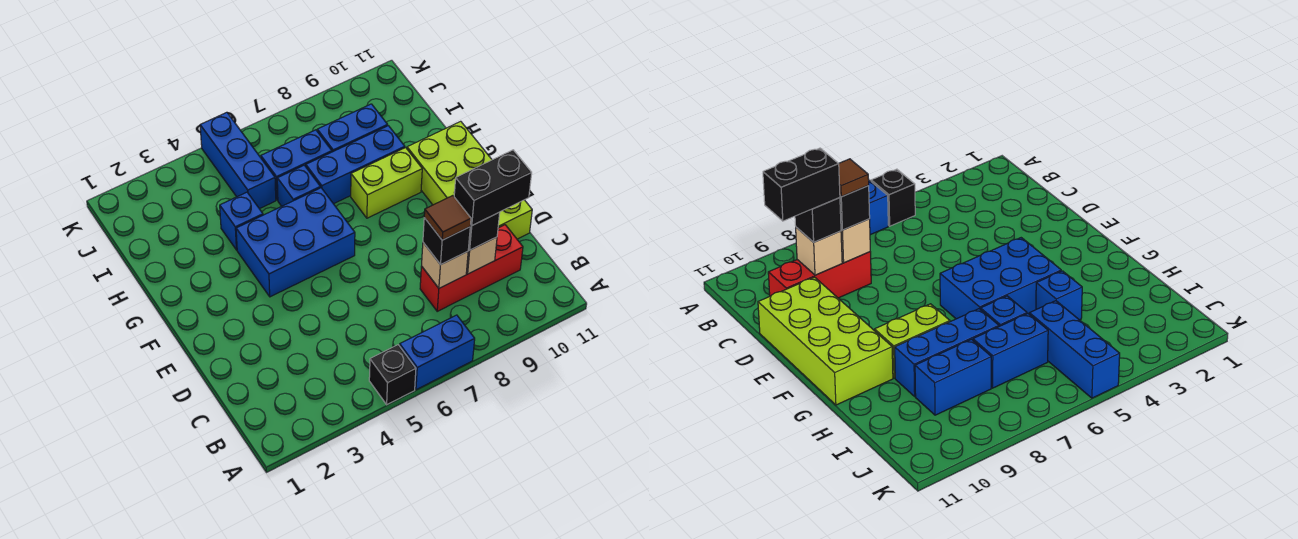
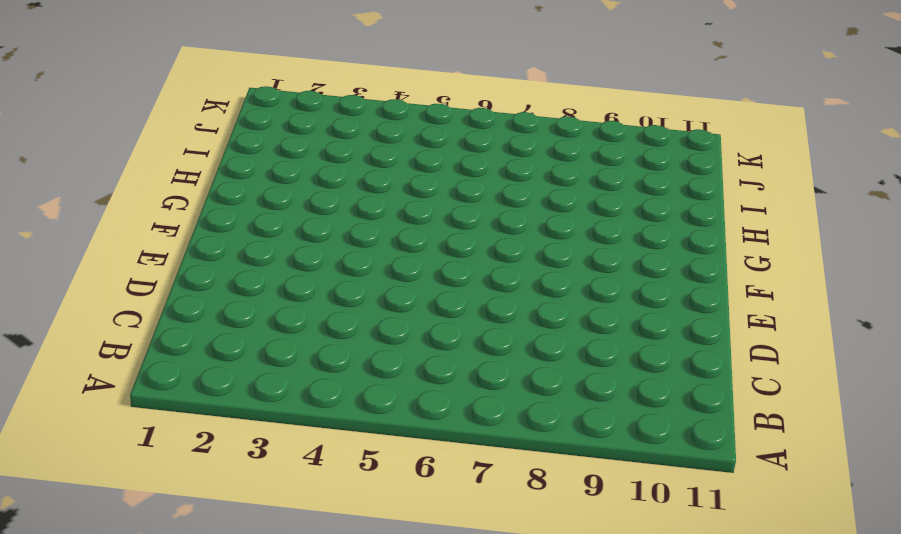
none -> black 1x1 brick [369,345,416,405]
none -> blue 1x2 brick [400,315,475,390]
none -> red 1x3 brick [420,225,523,311]

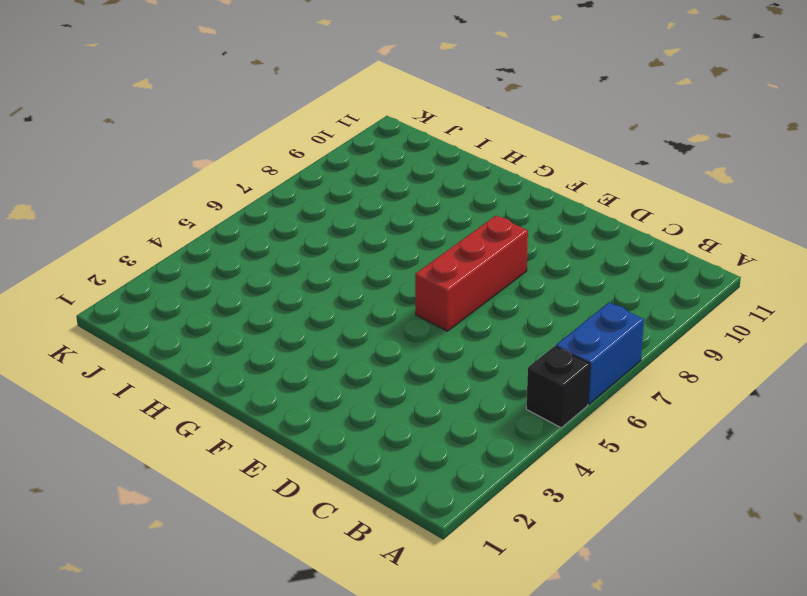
red 1x3 brick [415,216,528,331] -> red 1x3 brick moved to [420,225,523,311]
none -> lime 2x4 brick [407,121,532,239]
none -> blue 2x3 brick [236,188,355,297]
none -> lime 1x2 brick [351,148,422,218]

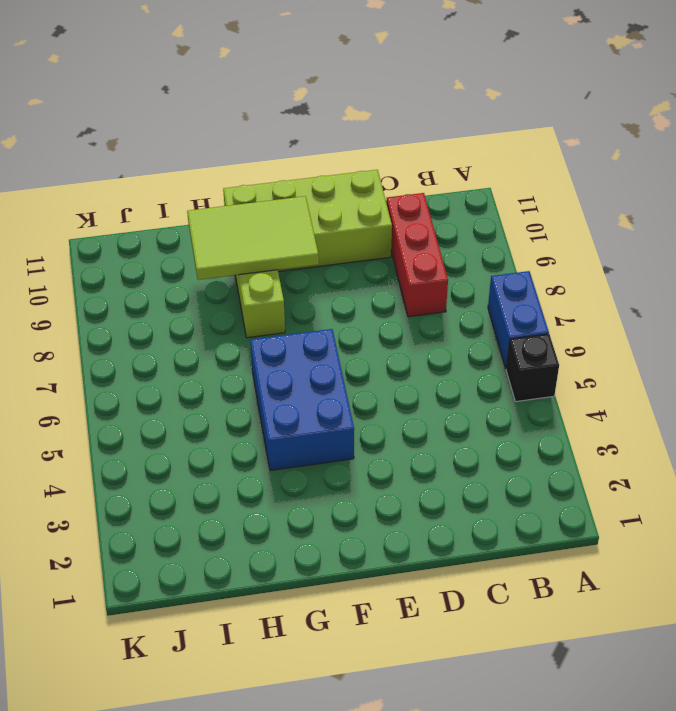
lime 2x3 tile [187,196,319,280] -> none
none -> blue 1x1 brick [220,192,263,250]
none -> blue 1x1 brick [277,165,320,206]
none -> blue 1x3 brick [306,126,405,204]

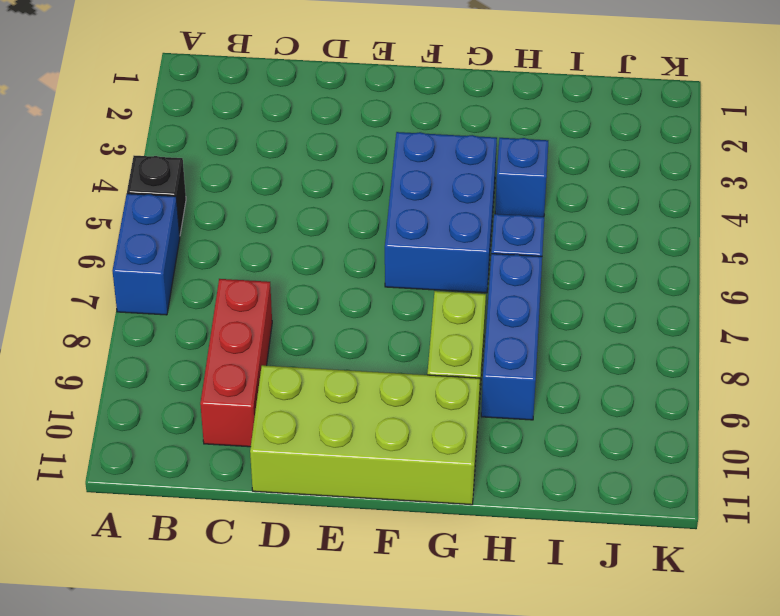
none -> blue 1x3 brick [200,112,276,209]
none -> blue 1x2 brick [261,130,332,200]
none -> blue 1x2 brick [317,104,388,152]

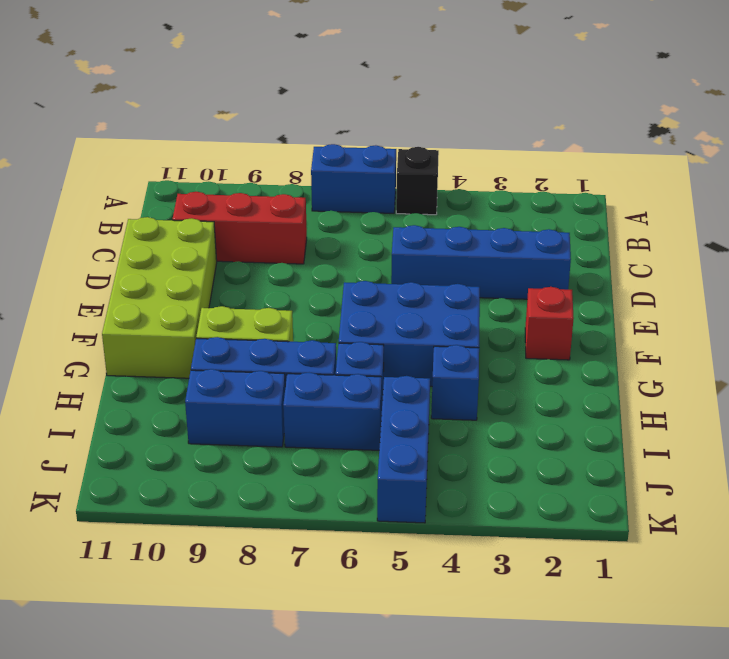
blue 1x4 brick [391,225,571,299] -> none
red 1x1 brick [525,287,574,360] -> none
none -> tan 1x1 brick [422,243,468,288]
none -> tan 1x1 brick [466,237,497,274]
none -> black 1x1 brick [423,218,470,265]

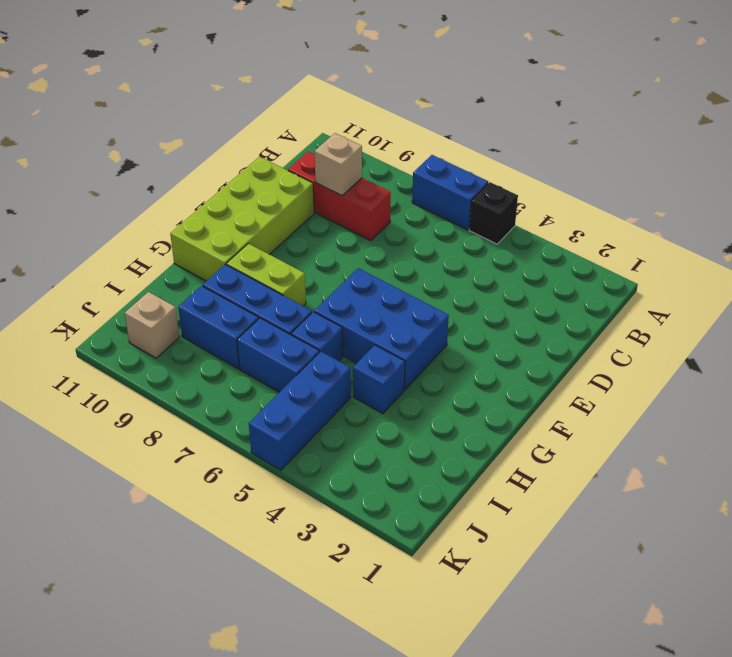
tan 1x1 brick [125,292,179,358] -> tan 1x1 brick moved to [422,243,468,288]
none -> black 1x1 brick [423,218,470,265]
none -> black 1x1 brick [469,212,500,250]
none -> brown 1x1 tile [424,196,471,240]

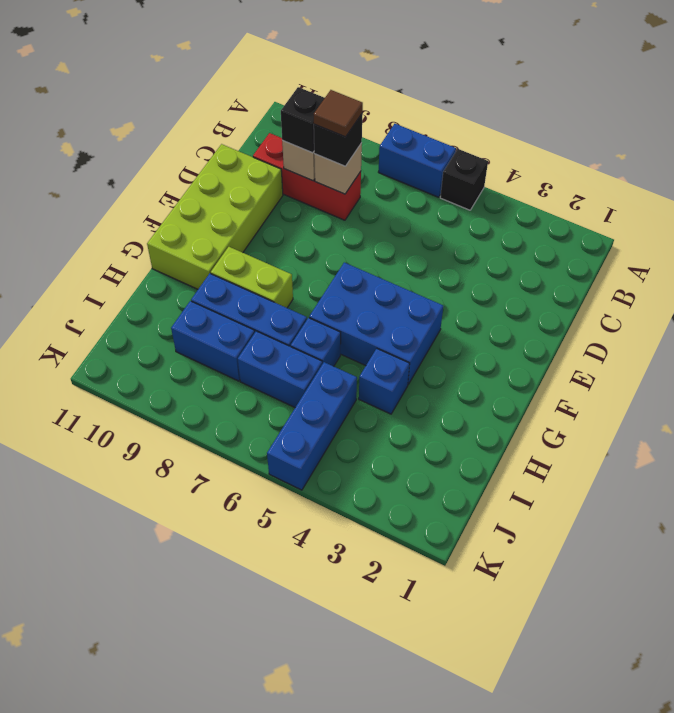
none -> black 1x2 brick [454,150,532,225]

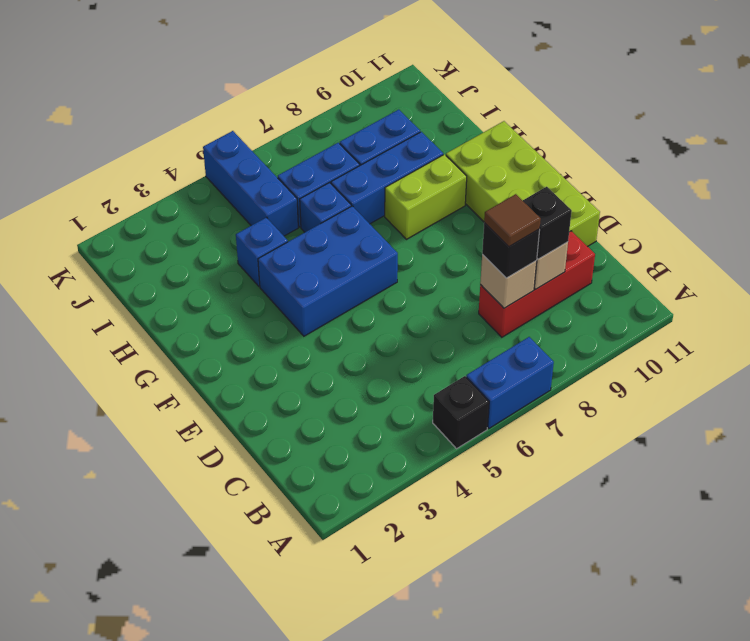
none -> black 1x2 brick [454,150,532,225]

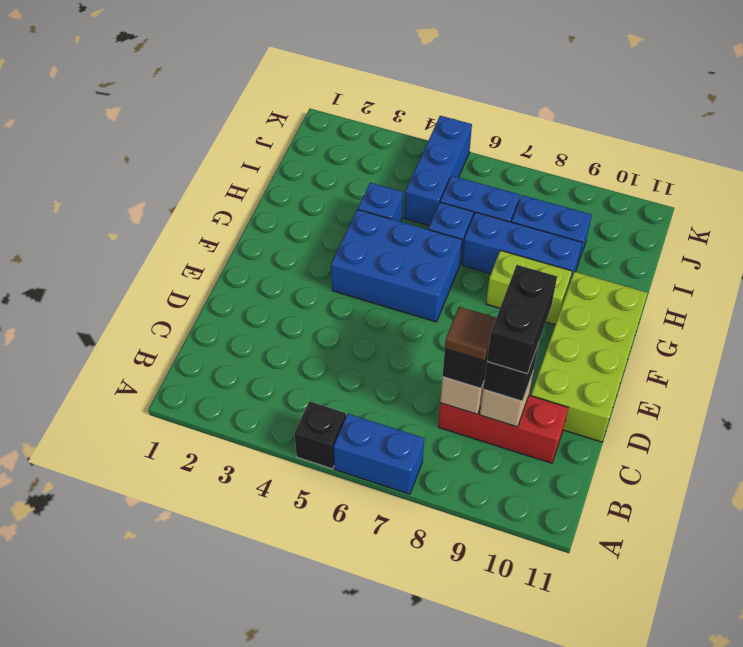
black 1x2 brick [487,265,557,374] -> black 1x2 brick turned to [454,150,532,225]

